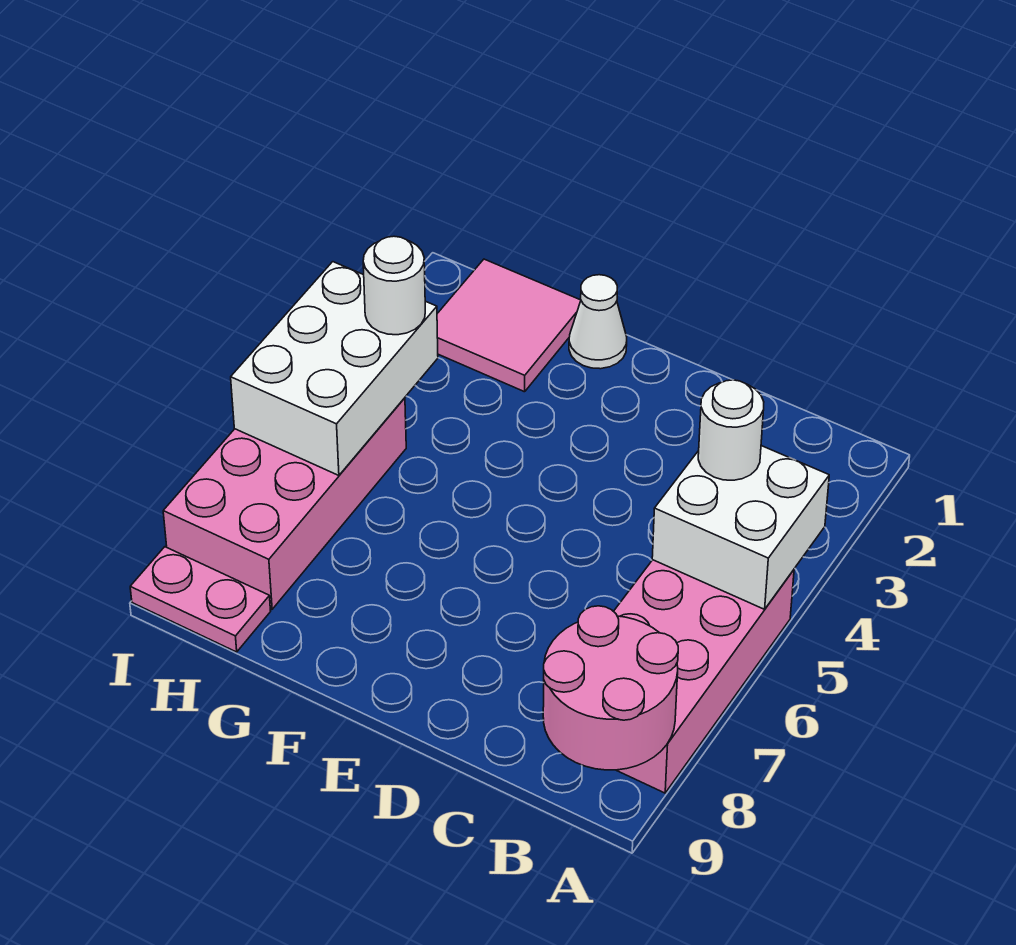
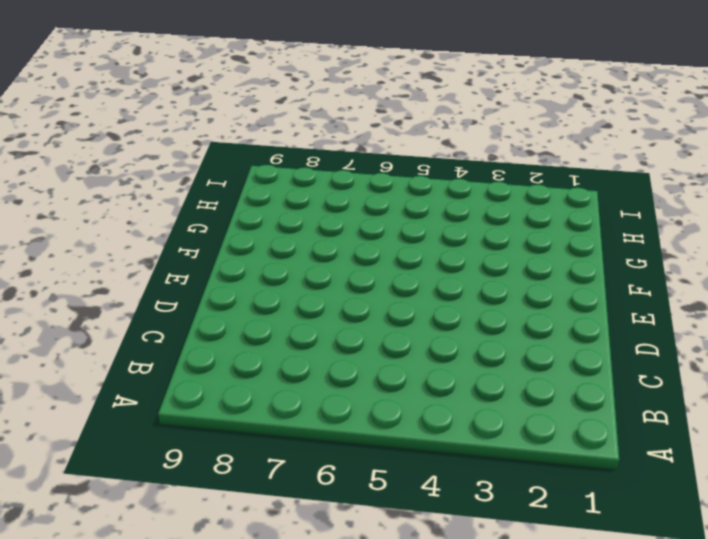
none -> pink 2x4 brick [614,560,794,793]
none -> white 1x1 cone [569,275,627,369]

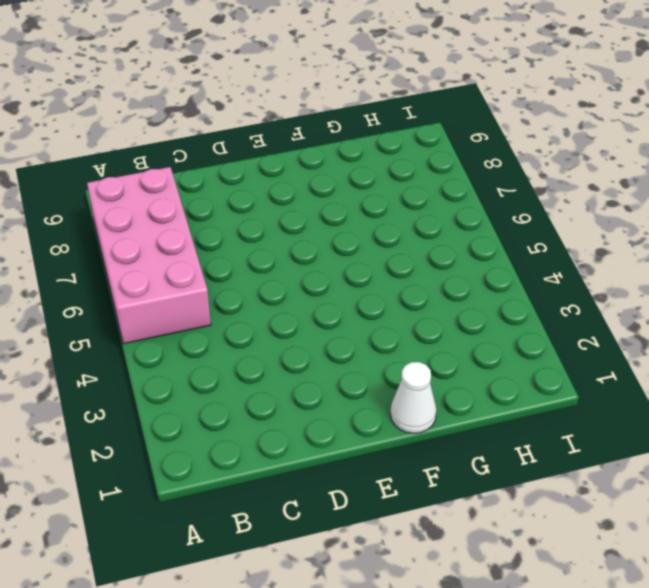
none -> pink 2x2 tile [437,259,581,392]
none -> pink 2x4 brick [163,398,406,609]

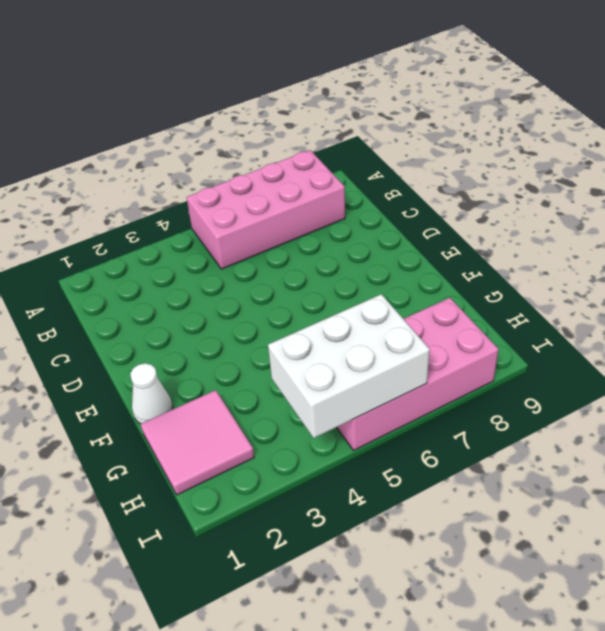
none -> pink 1x2 plate [130,547,271,652]
none -> white 2x2 brick [652,446,829,609]

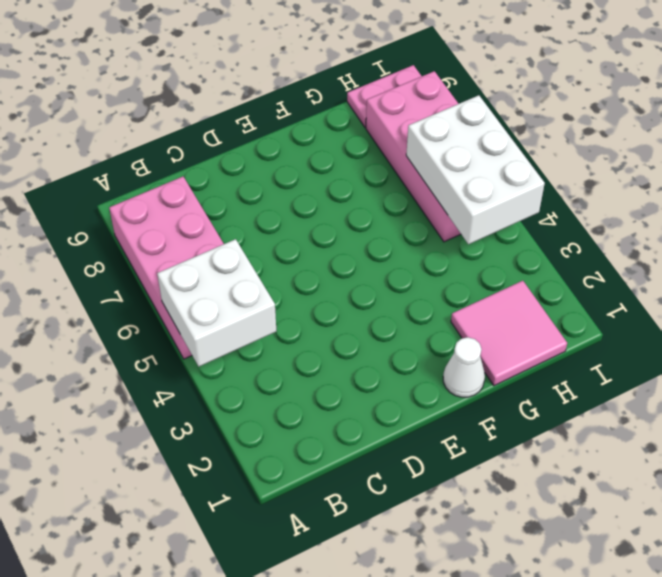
none -> pink 2x2 round brick [543,606,678,770]
none -> white 1x1 round brick [698,380,764,480]

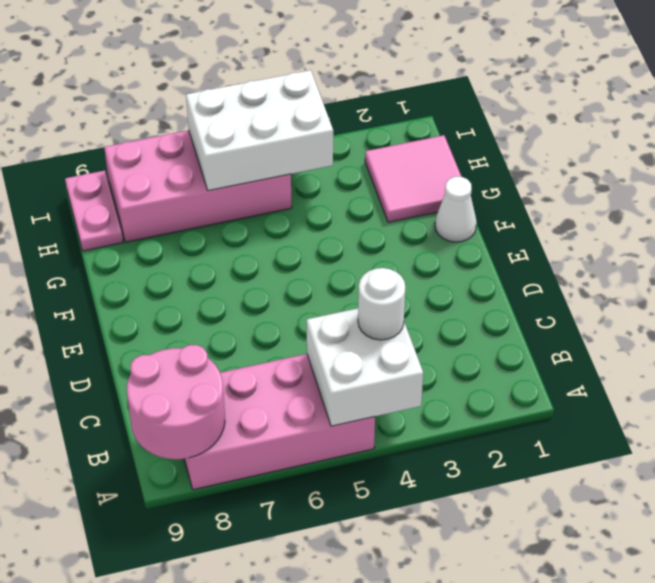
none -> white 1x1 round brick [363,236,425,335]

